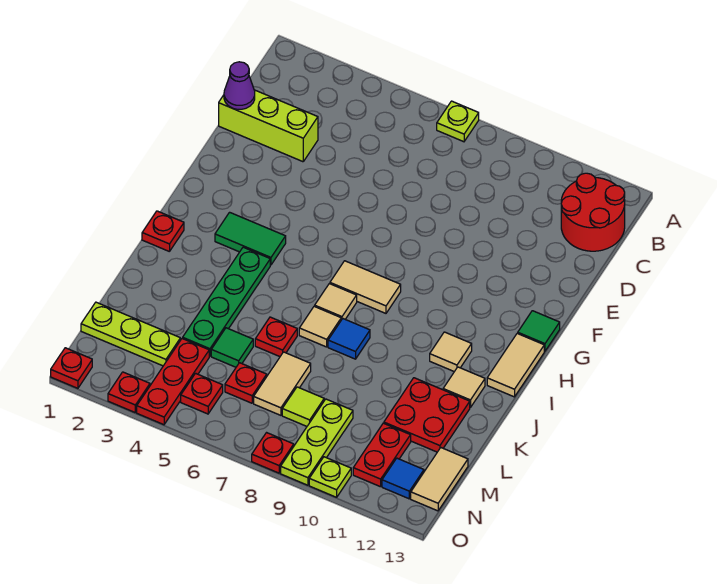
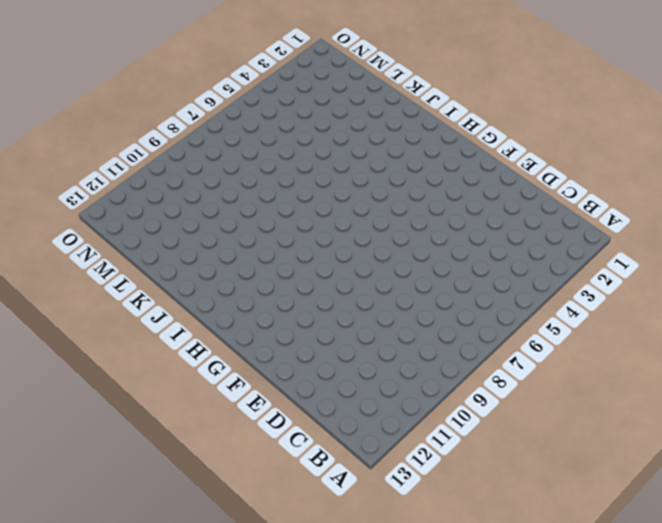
none -> lime 1x1 plate [437,101,479,142]
none -> red 2x2 round brick [561,173,625,251]
none -> lime 1x3 brick [219,90,318,162]
none -> green 1x1 tile [518,311,560,351]

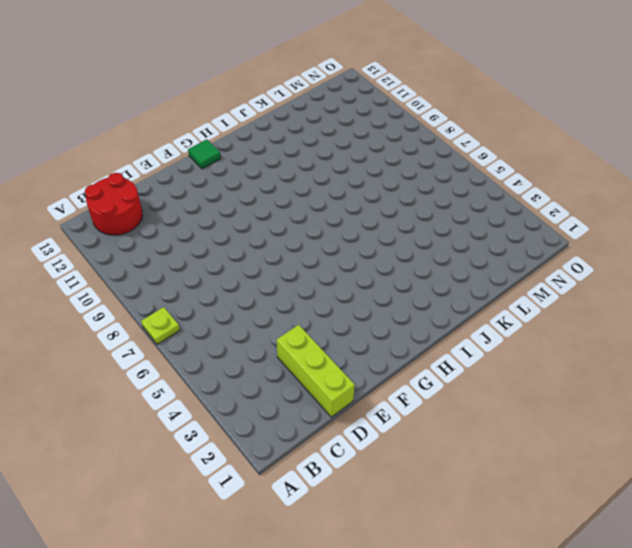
none -> green 1x2 tile [215,212,286,265]
none -> tan 1x2 tile [330,261,401,313]
none -> tan 1x2 tile [487,333,544,397]
none -> red 1x1 plate [142,211,184,252]

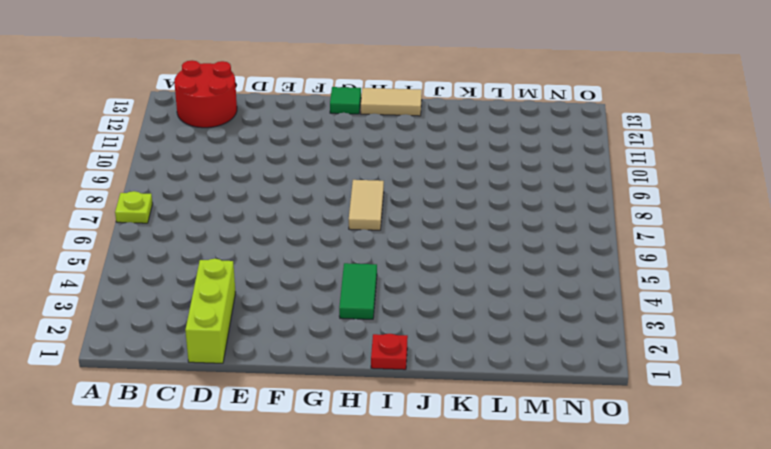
none -> green 1x4 plate [183,247,270,356]
none -> tan 1x1 tile [315,284,357,320]
none -> tan 1x1 tile [430,332,472,372]
none -> tan 1x1 tile [299,306,341,347]

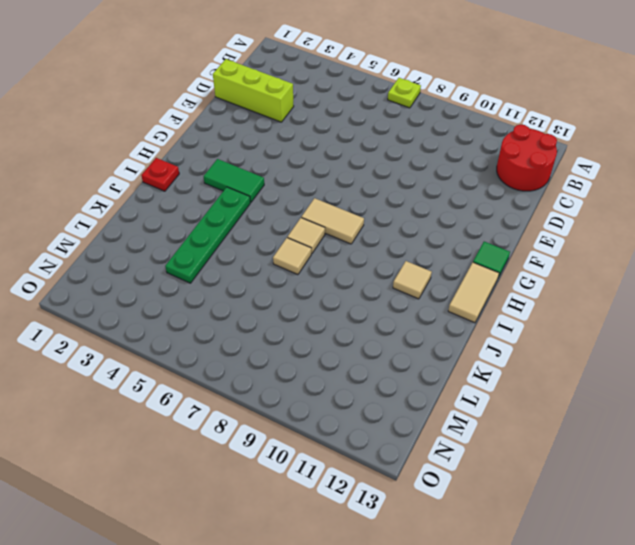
none -> blue 1x1 tile [328,319,370,359]
none -> tan 1x1 tile [443,367,485,408]
none -> red 1x1 plate [255,317,297,357]
none -> red 2x2 plate [384,378,470,452]

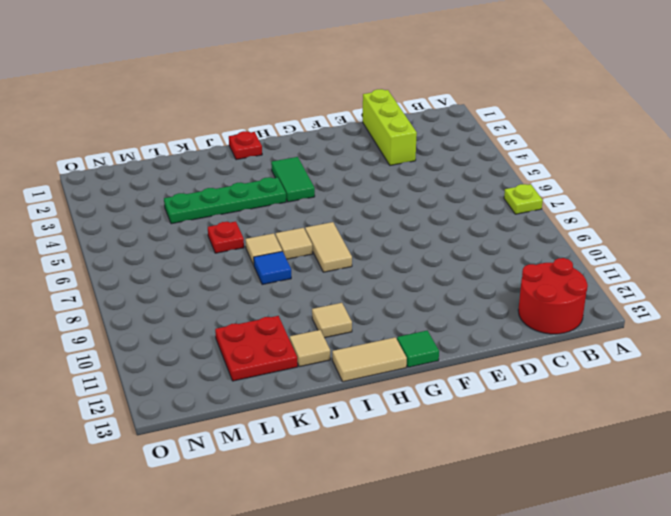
none -> green 1x1 tile [211,328,253,367]
none -> tan 1x2 tile [254,352,311,415]
none -> lime 1x3 plate [81,302,180,366]
none -> red 1x3 plate [137,338,209,425]

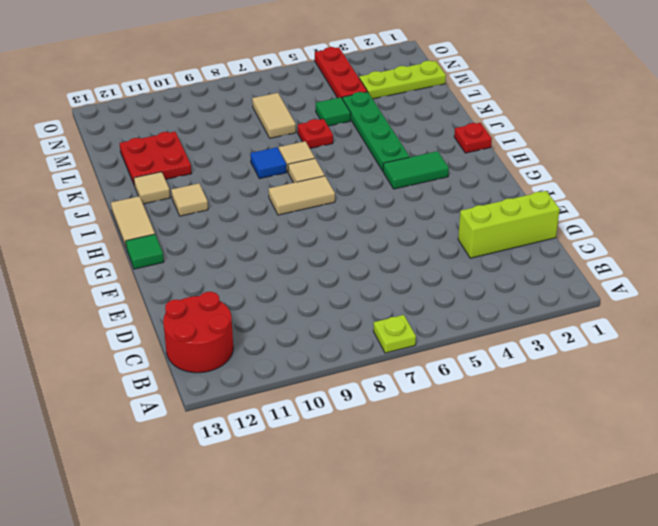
none -> red 1x1 plate [225,363,267,403]
none -> lime 1x1 tile [282,387,324,426]
none -> lime 1x3 plate [281,399,353,485]
none -> red 1x2 plate [353,423,411,487]

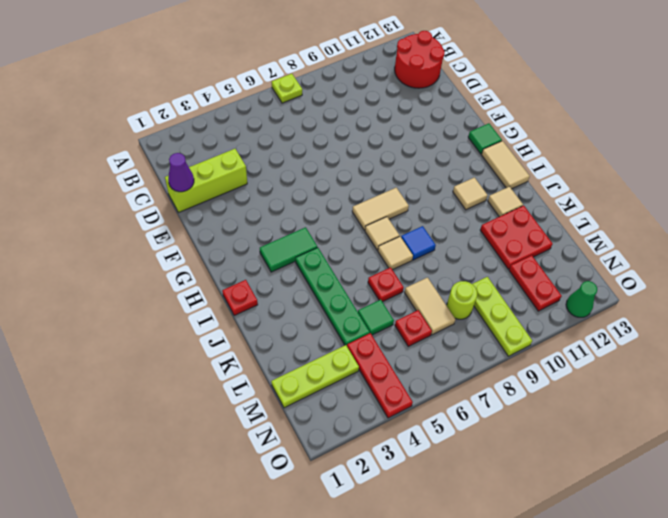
lime 1x1 round brick [447,281,477,319] -> lime 1x1 tile [282,387,324,426]
green 1x1 cone [566,281,597,317] -> none
none -> tan 1x2 tile [411,448,468,511]
none -> red 1x1 plate [181,373,223,414]
none -> blue 1x1 tile [382,458,424,499]
none -> red 1x1 plate [51,348,92,388]

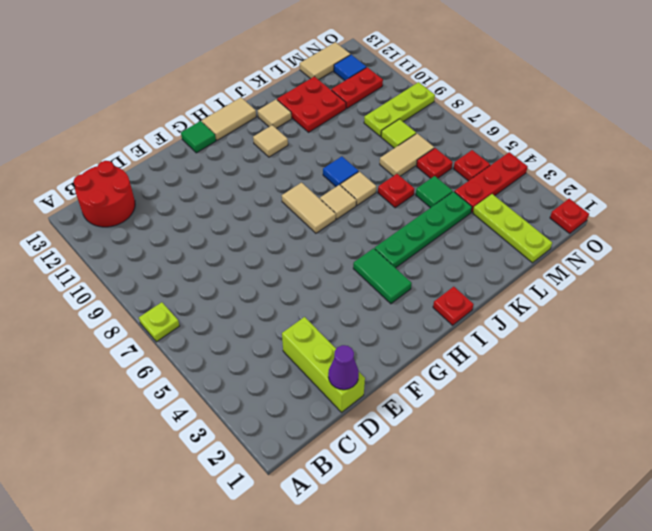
none -> red 1x1 plate [108,372,150,412]
none -> red 1x1 plate [252,433,294,473]
none -> lime 1x1 plate [309,457,351,497]

